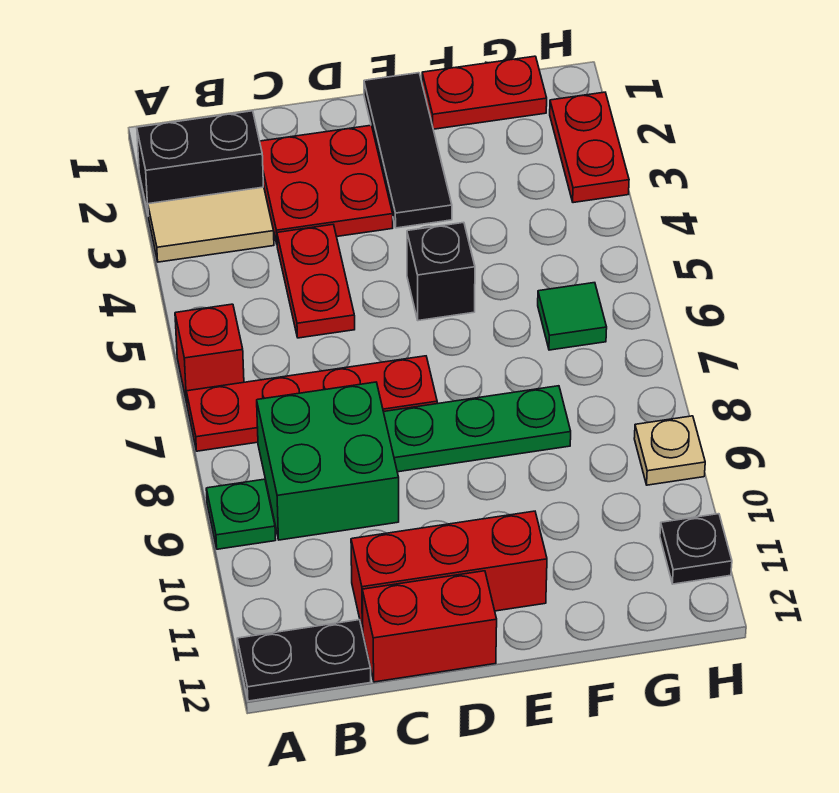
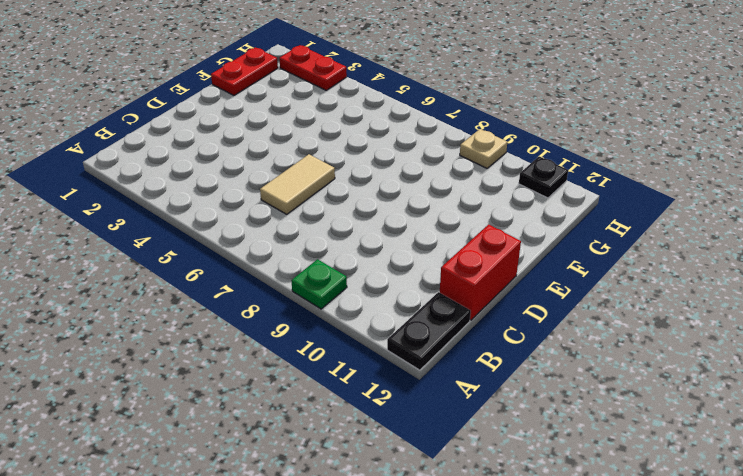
tan 1x2 tile [260,154,335,214] -> tan 1x2 tile moved to [148,187,274,262]
none -> black 1x2 brick [137,111,263,213]
none -> red 1x1 brick [175,304,244,402]
none -> red 1x4 plate [186,356,437,451]

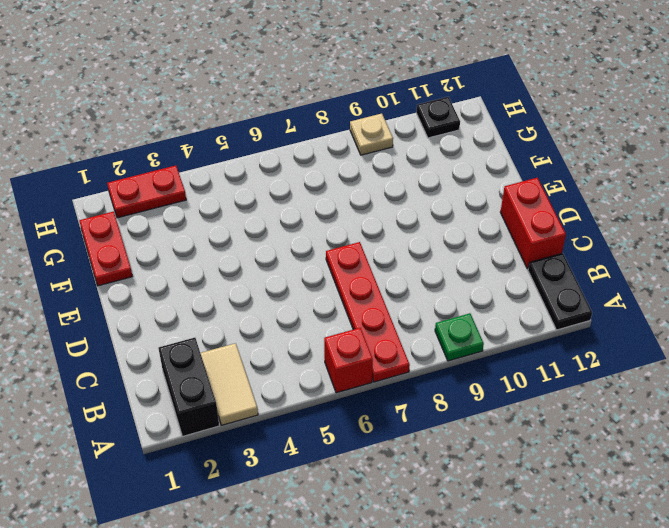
none -> green 2x2 brick [257,382,399,540]
none -> red 2x2 plate [260,125,393,243]
none -> red 1x2 plate [277,225,355,338]

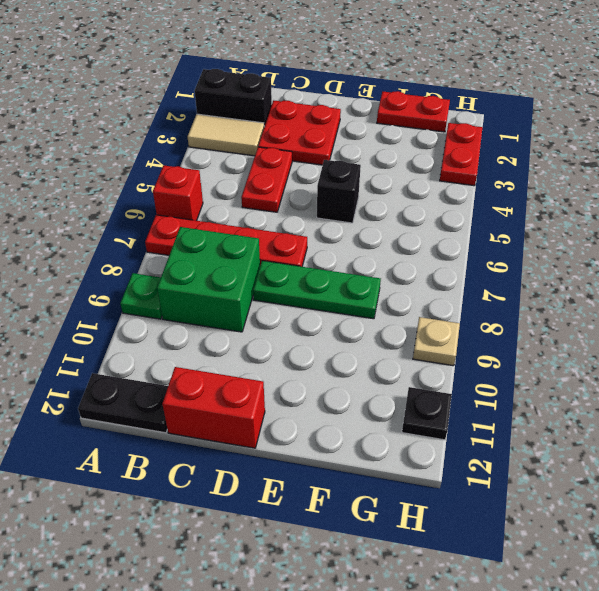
none -> red 1x3 brick [351,511,547,631]
none -> black 1x3 tile [364,73,452,228]
none -> green 1x1 tile [538,283,607,350]

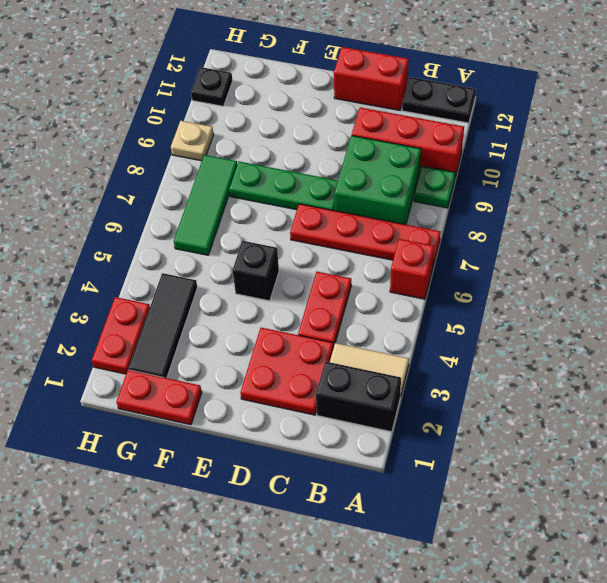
red 1x3 brick [352,107,464,177] -> red 1x3 brick moved to [351,511,547,631]
black 1x3 tile [128,273,197,378] -> black 1x3 tile moved to [364,73,452,228]
green 1x3 tile [174,155,237,255] -> green 1x1 tile [538,283,607,350]

